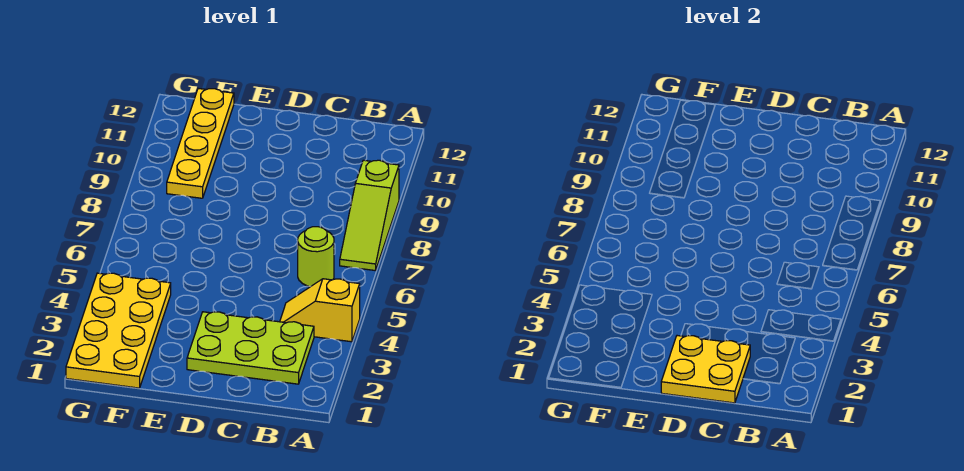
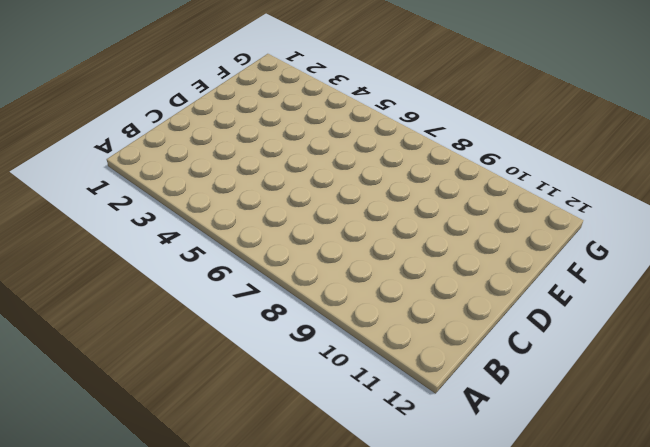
none -> yellow 1x2 slope [280,279,360,342]
none -> lime 1x3 slope [340,160,399,271]

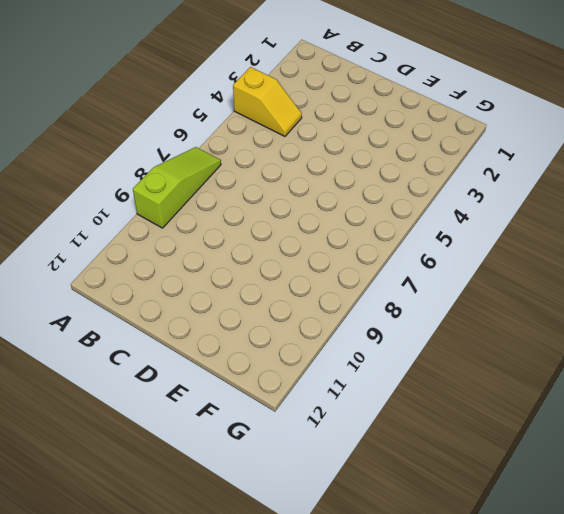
none -> lime 2x3 plate [187,312,314,384]
none -> lime 1x1 round brick [298,227,334,286]

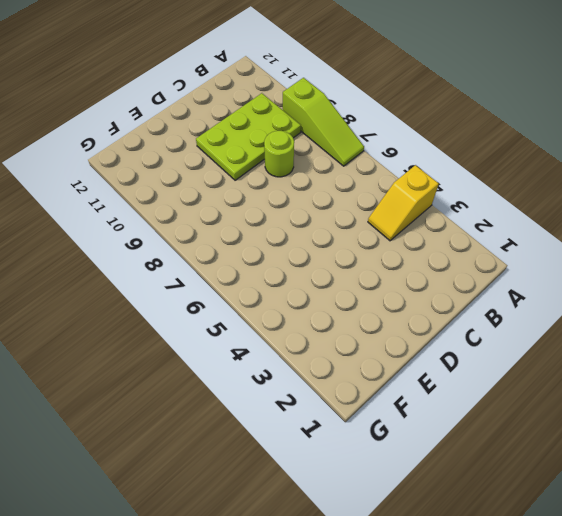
lime 2x3 plate [196,93,301,180] -> lime 2x3 plate moved to [187,312,314,384]
lime 1x1 round brick [264,131,294,177] -> lime 1x1 round brick moved to [298,227,334,286]
none -> yellow 2x4 plate [66,273,171,388]
none -> yellow 1x4 plate [167,88,234,198]

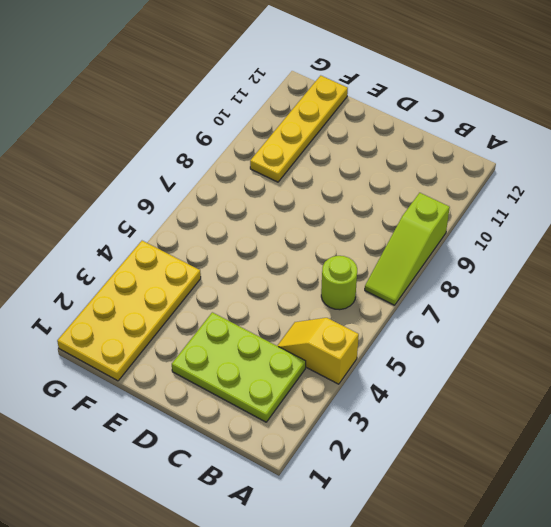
none -> yellow 2x2 plate [661,336,750,403]

